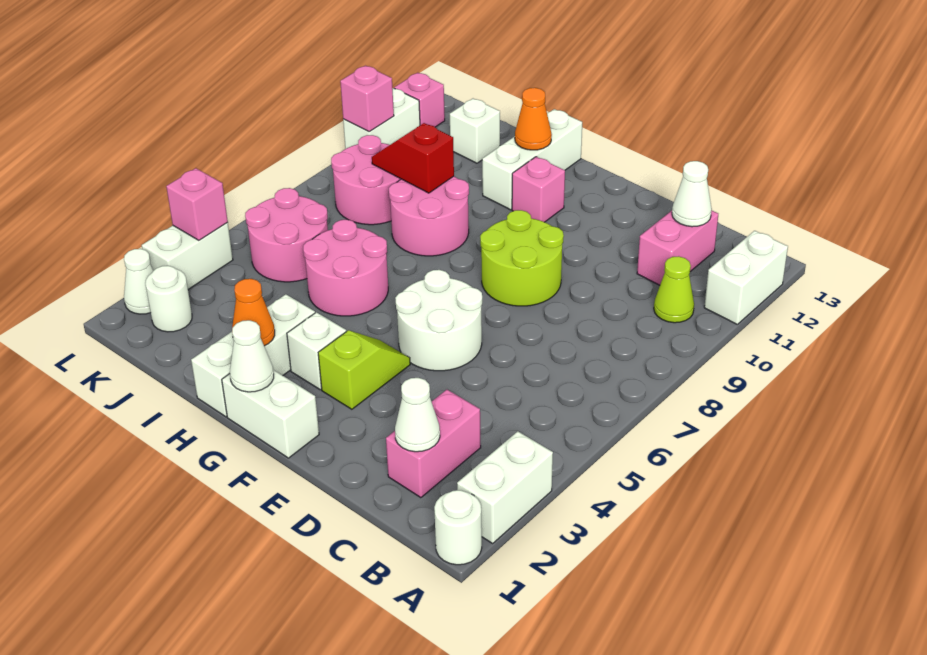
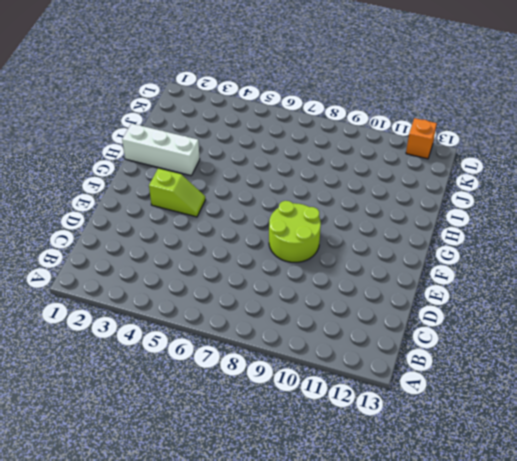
orange 1x1 brick [406,118,437,159] -> pink 1x1 brick [394,73,445,127]
none -> white 1x1 round brick [434,490,482,565]
none -> white 1x2 brick [457,431,553,543]
none -> white 1x2 brick [704,231,788,324]
none -> lime 1x1 cone [654,256,694,323]

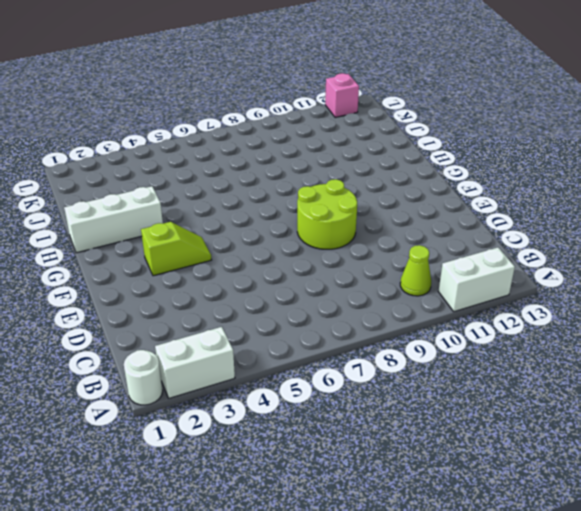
none -> pink 1x2 brick [386,390,481,498]
none -> pink 1x2 brick [637,210,718,285]
none -> white 2x2 round brick [395,270,482,371]
none -> white 1x2 brick [222,370,319,458]

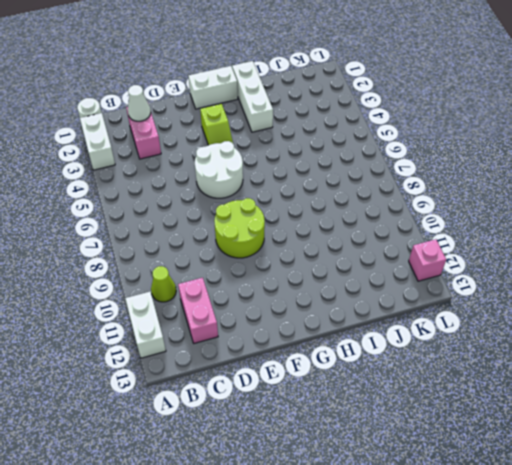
none -> white 1x1 brick [287,312,346,390]
none -> pink 1x1 brick [512,157,565,222]
none -> pink 2x2 round brick [303,220,388,316]
none -> pink 2x2 round brick [389,176,469,256]

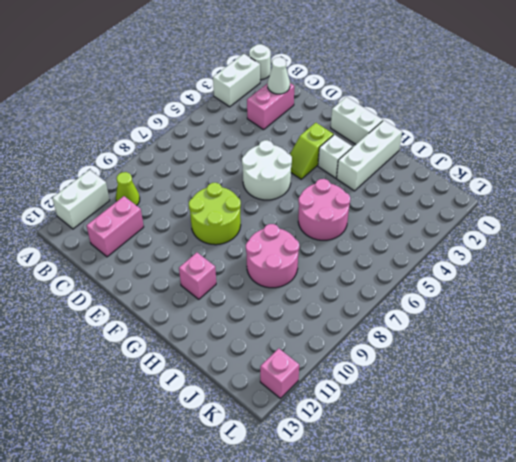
none -> white 1x3 brick [482,109,582,210]
none -> pink 2x2 round brick [245,188,328,282]
none -> pink 2x2 round brick [331,135,400,225]
none -> white 1x1 brick [450,99,500,163]

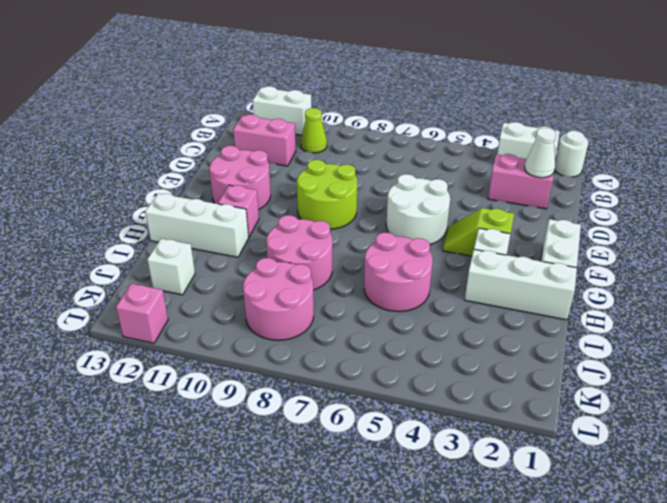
pink 2x2 round brick [209,146,271,210] -> pink 2x2 round brick moved to [245,188,328,282]
none -> white 1x1 round brick [145,266,192,332]
none -> white 1x1 cone [124,249,153,314]
none -> white 1x2 brick [142,223,233,289]
none -> white 1x2 brick [343,88,420,149]

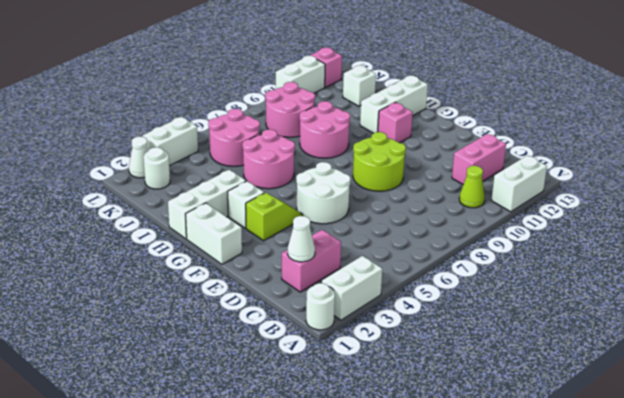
none -> white 1x1 cone [672,161,712,227]
none -> white 1x1 cone [230,320,274,392]
none -> orange 1x1 cone [232,279,275,346]
none -> orange 1x1 cone [515,88,552,150]

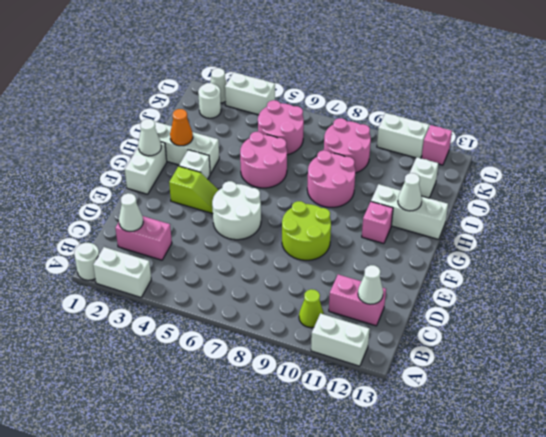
white 1x1 cone [398,173,422,211] -> orange 1x1 cone [515,88,552,150]
none -> red 1x2 slope [372,123,454,193]
none -> pink 1x1 brick [166,168,228,240]
none -> pink 1x1 brick [340,66,394,132]

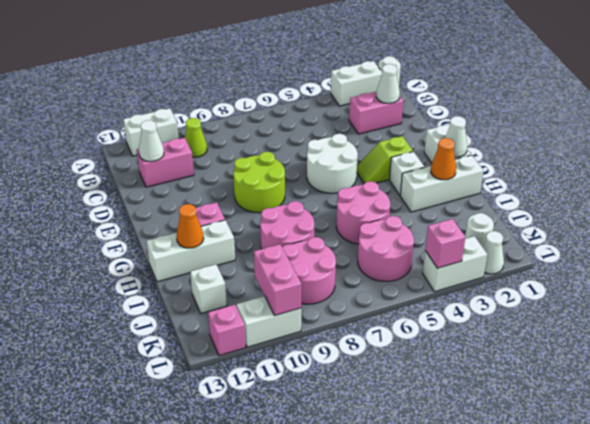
pink 1x2 brick [254,244,301,315] -> pink 1x1 brick [340,66,394,132]
none -> red 1x2 slope [372,123,454,193]

